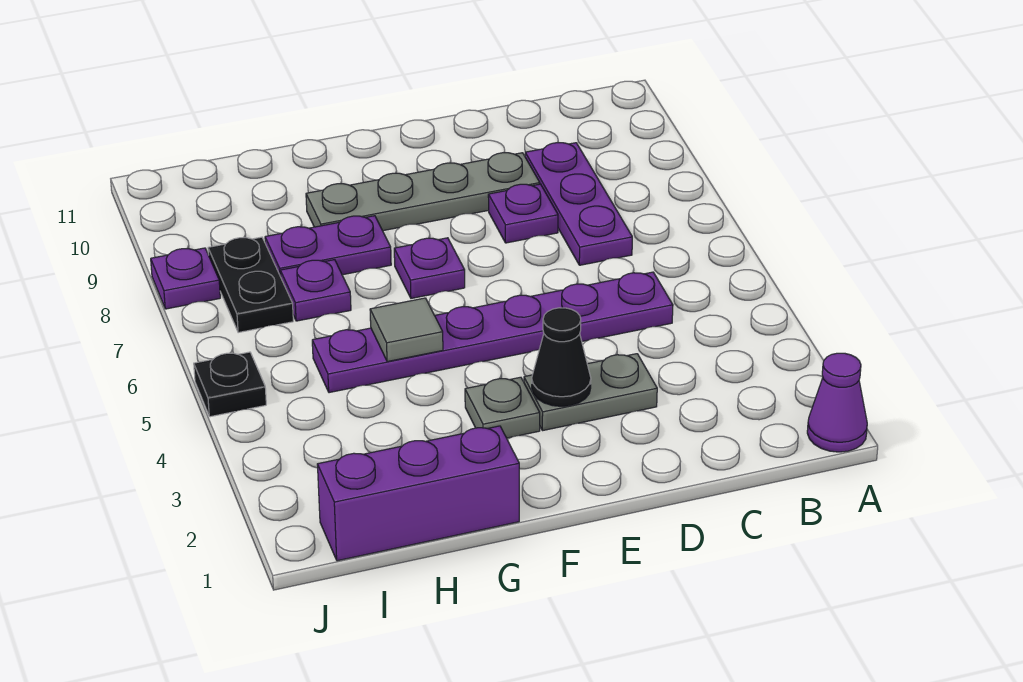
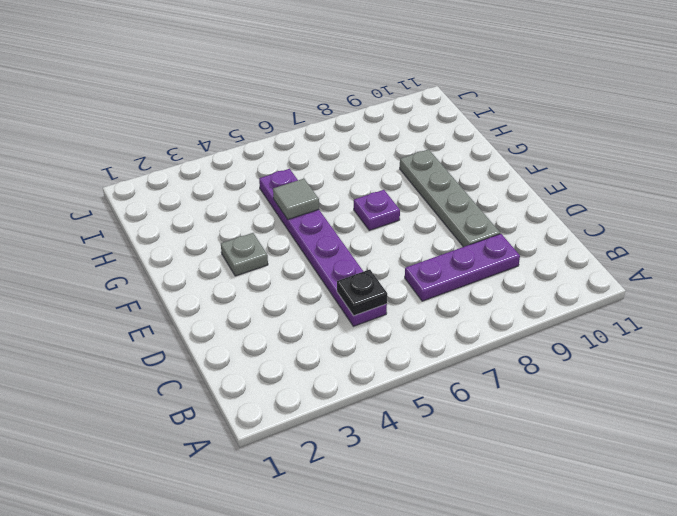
black 1x1 plate [337,270,387,316] -> black 1x1 plate moved to [194,352,266,417]
none -> purple 1x1 cone [807,353,867,452]
none -> grey 1x2 plate [524,354,657,431]
none -> purple 1x1 plate [488,184,558,243]

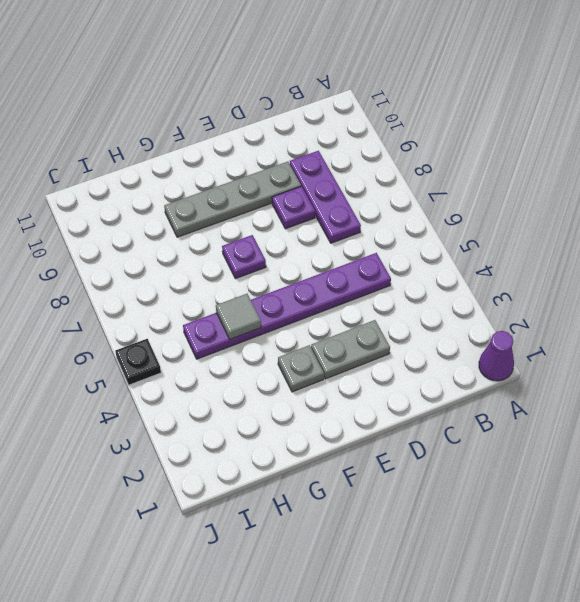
none -> purple 1x3 brick [317,426,519,561]
none -> purple 1x2 plate [265,216,391,277]
none -> purple 1x1 plate [280,260,351,321]

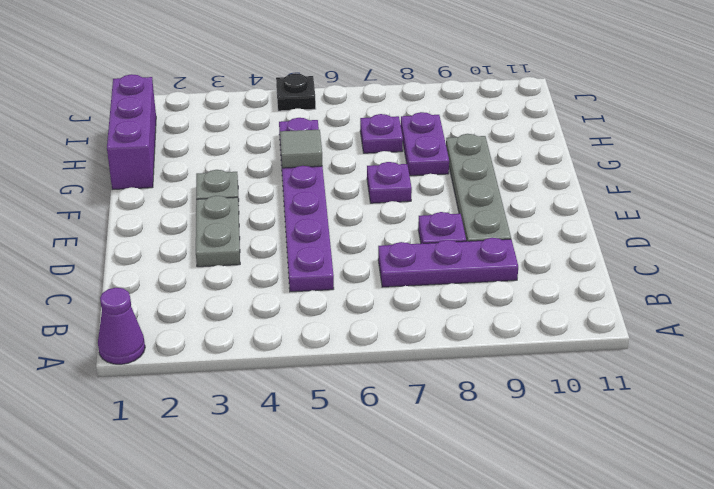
none -> black 1x2 plate [208,237,293,333]
none -> purple 1x1 plate [151,248,220,309]
none -> black 1x1 cone [532,308,591,406]

